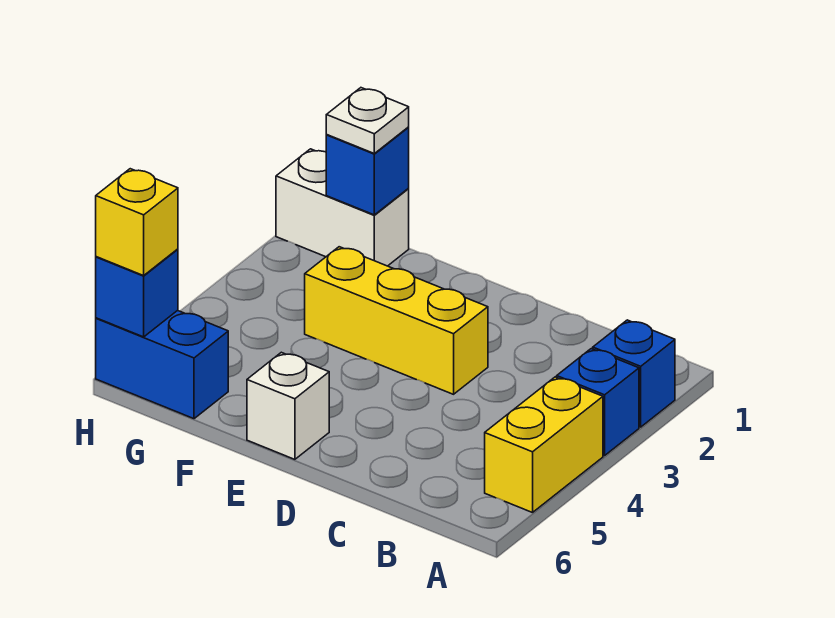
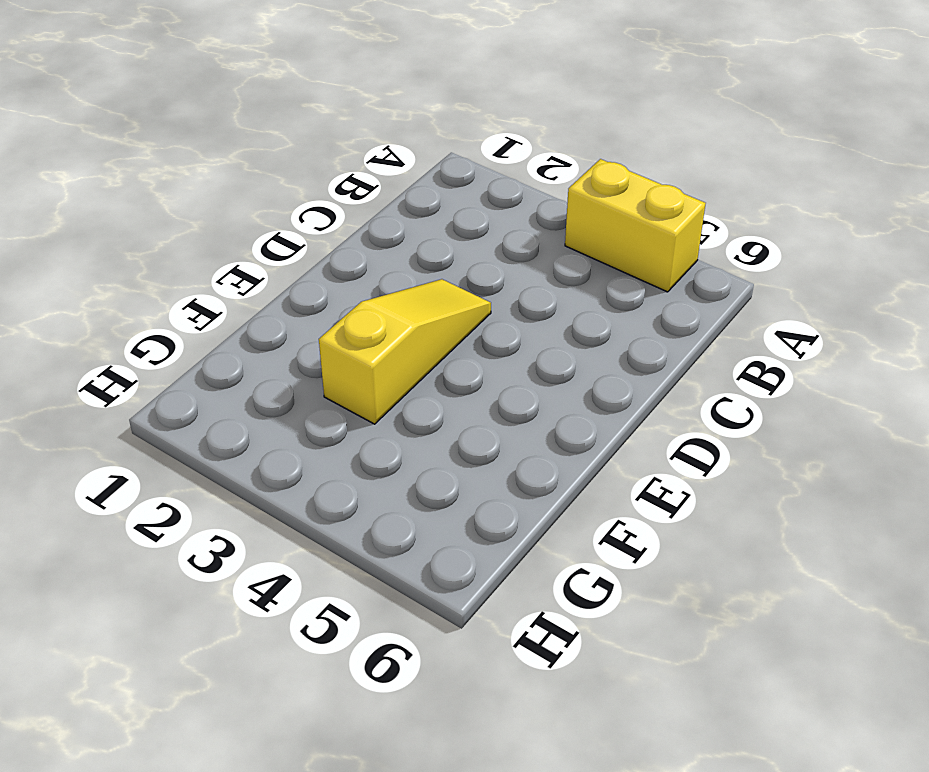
yellow 1x3 slope [319,279,491,424] -> yellow 1x3 brick [305,247,488,394]
none -> blue 1x1 brick [593,320,675,427]
none -> blue 1x1 brick [557,349,639,456]

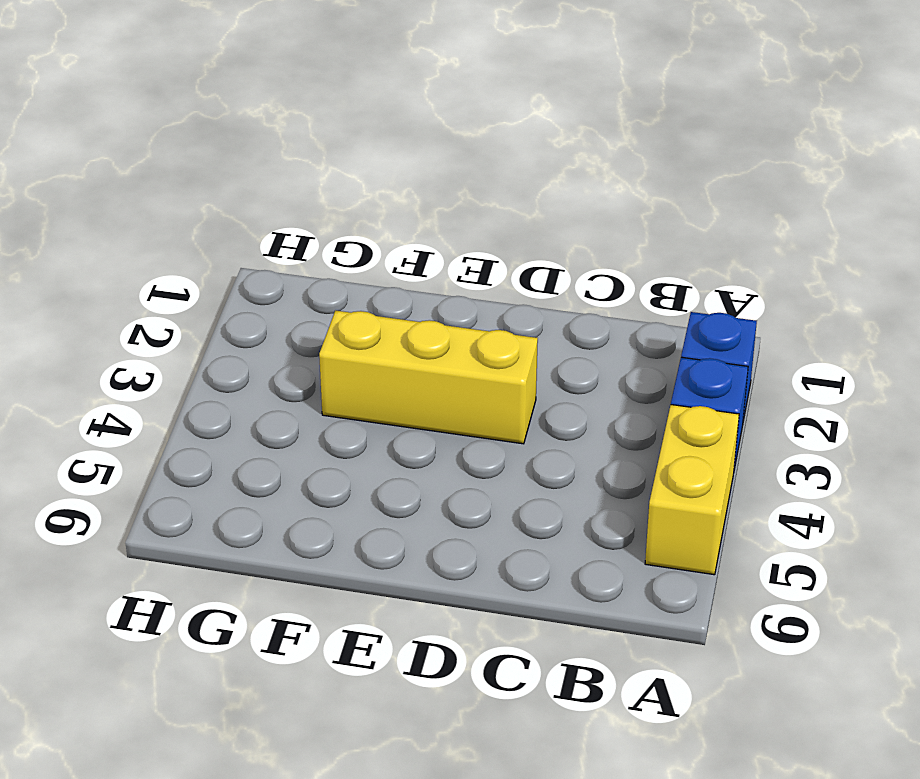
none -> white 1x1 brick [247,352,329,459]
none -> white 1x2 brick [276,149,409,266]

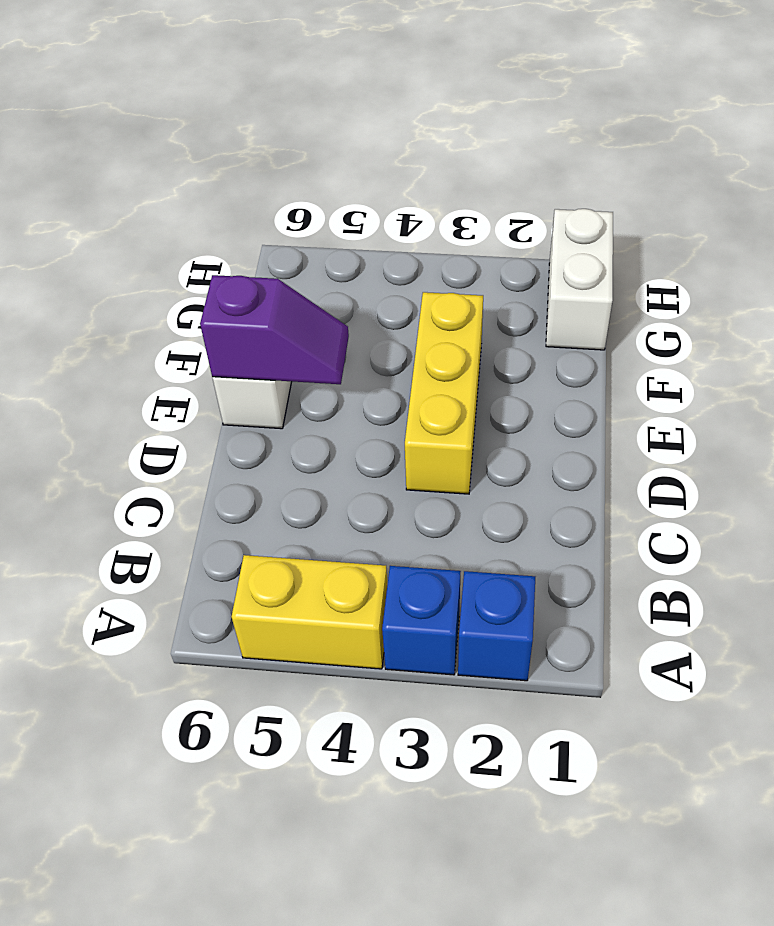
purple 1x2 slope [200,275,349,384] -> none
none -> blue 1x2 brick [96,310,228,419]
none -> blue 1x1 brick [326,127,409,215]

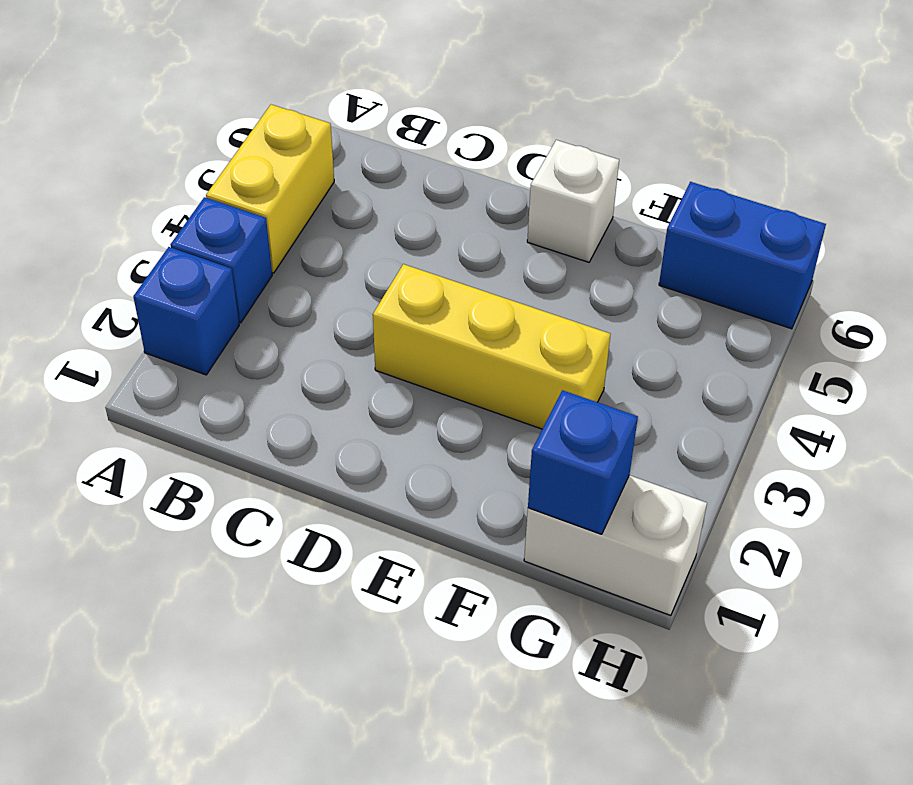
none -> blue 1x1 brick [96,249,178,337]
none -> white 1x1 plate [326,88,409,153]

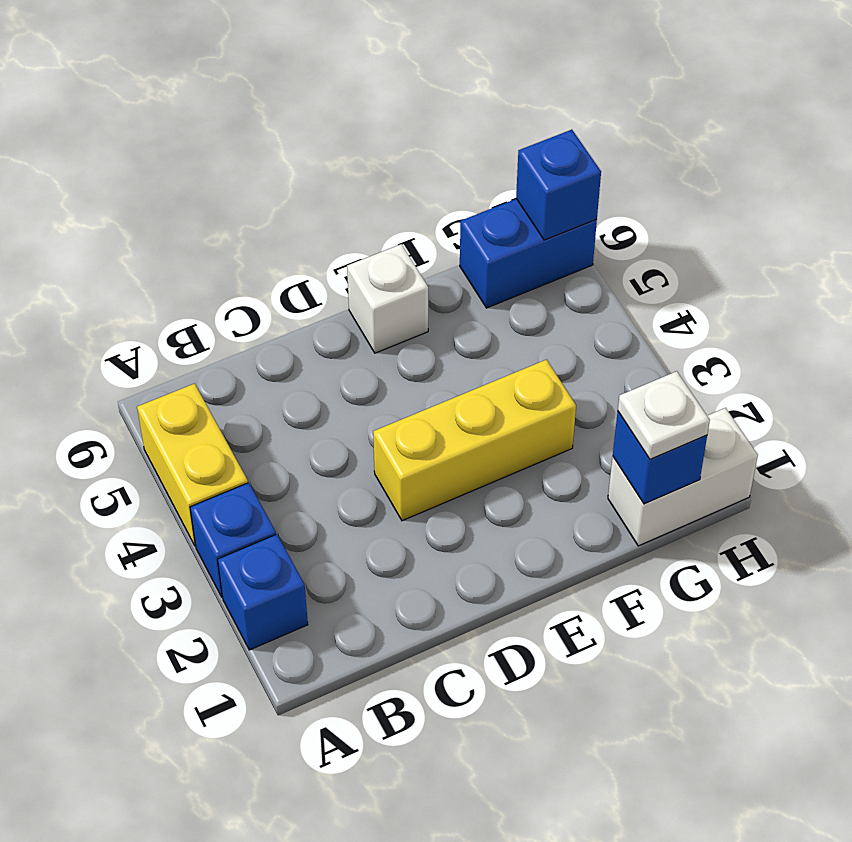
none -> yellow 1x1 brick [96,169,178,276]

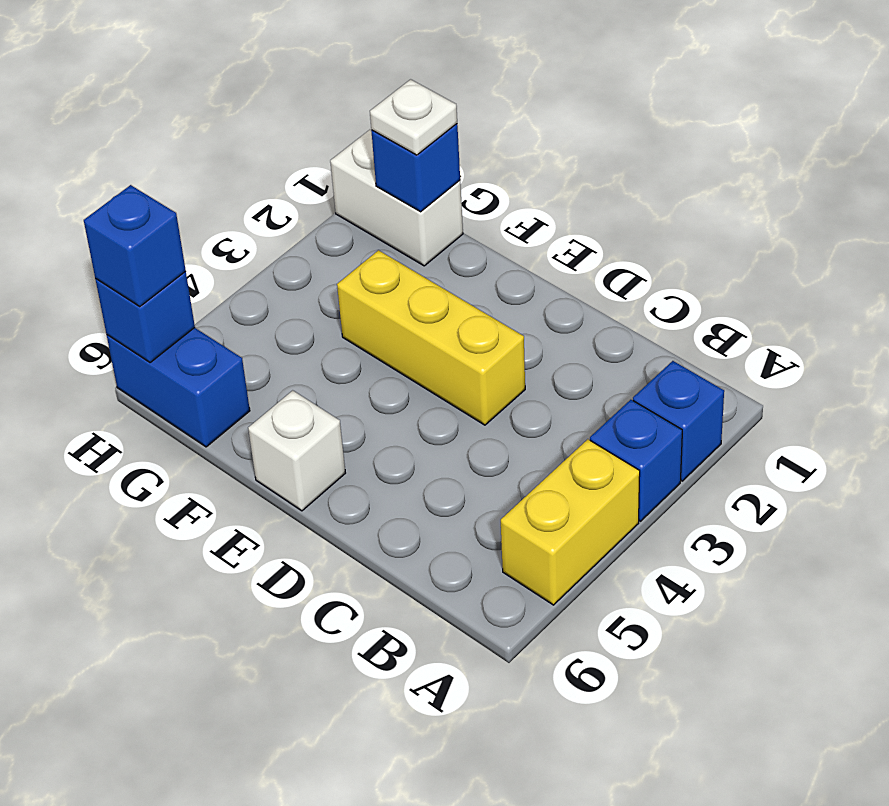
blue 1x1 brick [84,185,186,306] -> yellow 1x1 brick [96,169,178,276]

